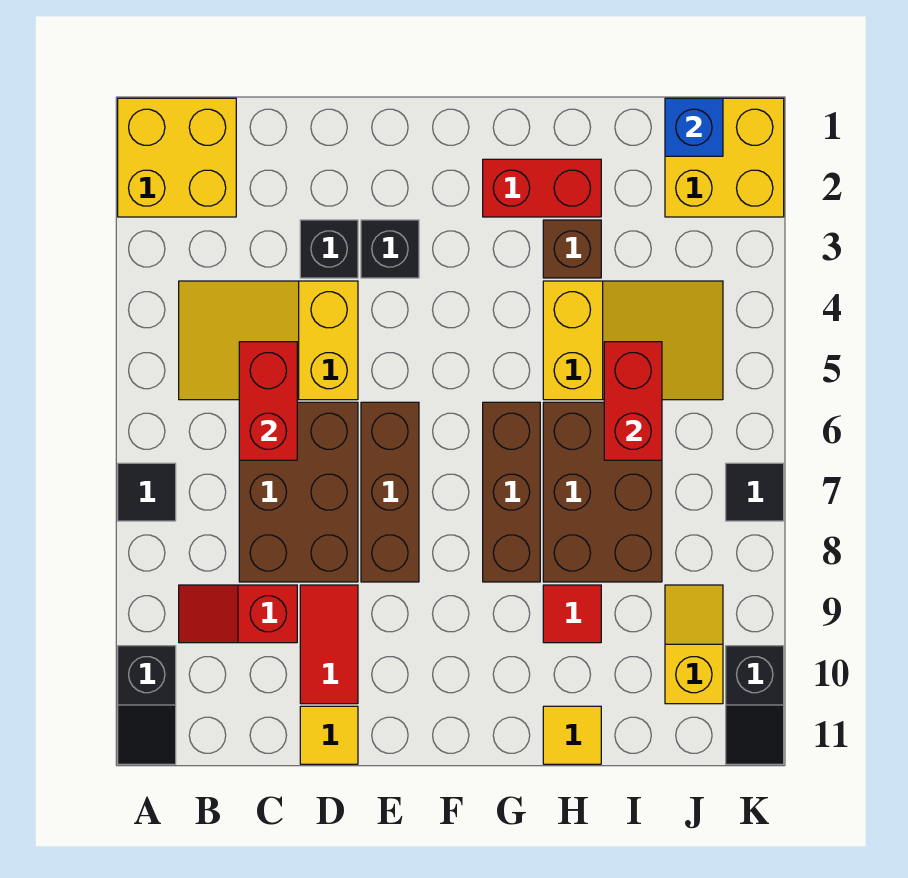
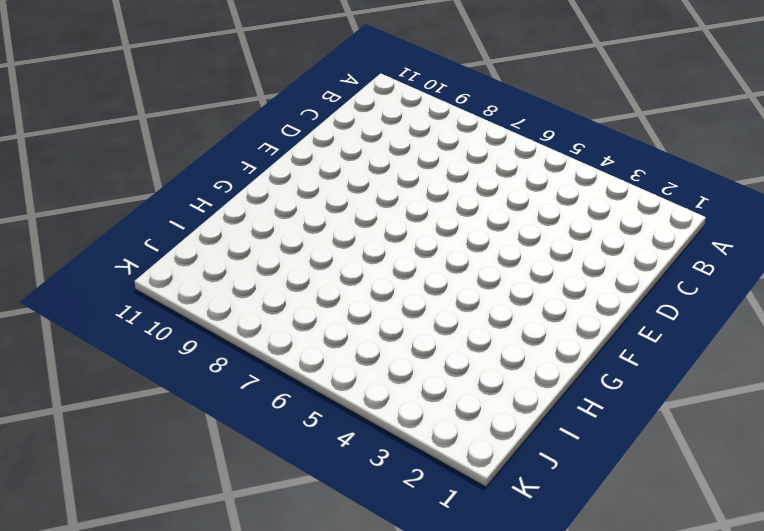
none -> yellow 2x2 brick [118,98,236,217]
none -> black 1x1 tile [118,463,176,521]
none -> black 1x2 slope [118,646,176,764]

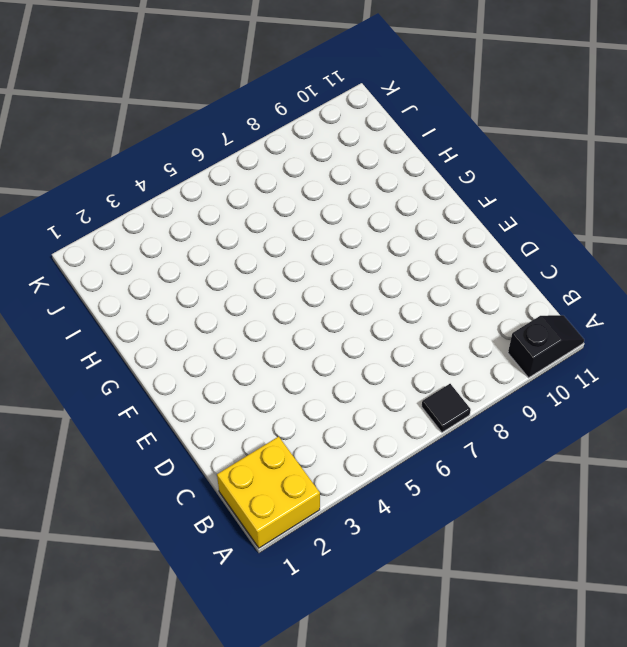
none -> yellow 2x3 slope [179,281,358,400]
none -> red 1x2 slope [179,585,297,643]
none -> brown 2x3 brick [239,402,358,582]

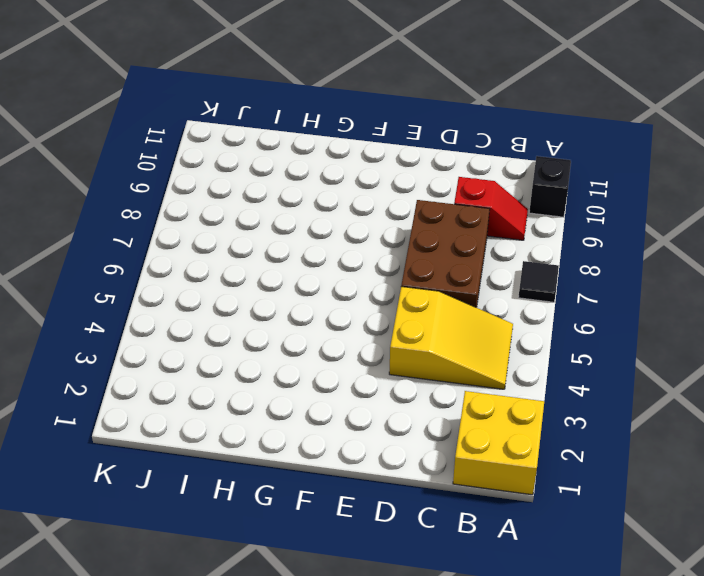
none -> black 1x1 brick [300,220,358,278]
none -> red 1x2 tile [300,585,358,704]
none -> yellow 1x1 tile [300,706,358,764]

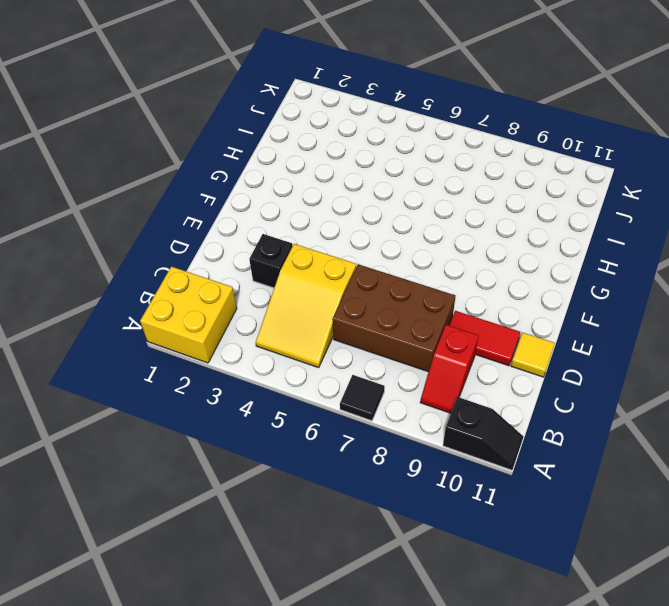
none -> black 1x1 brick [361,220,419,278]
none -> brown 1x3 brick [361,402,419,582]
none -> red 1x2 brick [483,159,601,217]

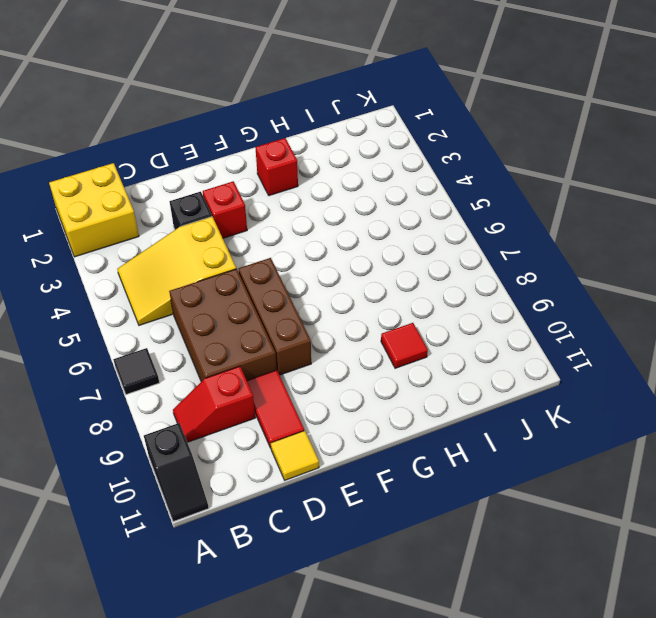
red 1x1 brick [203,181,247,238] -> black 1x1 brick [361,220,419,278]
red 1x1 brick [255,138,298,196] -> red 1x2 brick [483,159,601,217]
none -> brown 1x3 brick [483,402,540,582]
none -> brown 1x1 brick [543,220,601,278]
none -> yellow 2x3 slope [543,281,723,400]

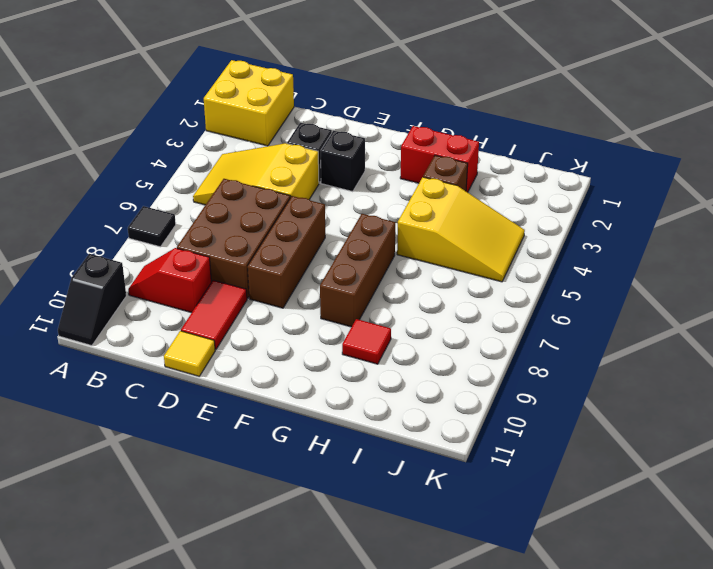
none -> brown 2x3 brick [543,402,662,582]
none -> yellow 1x1 tile [543,706,601,764]
none -> yellow 2x2 brick [665,98,784,217]

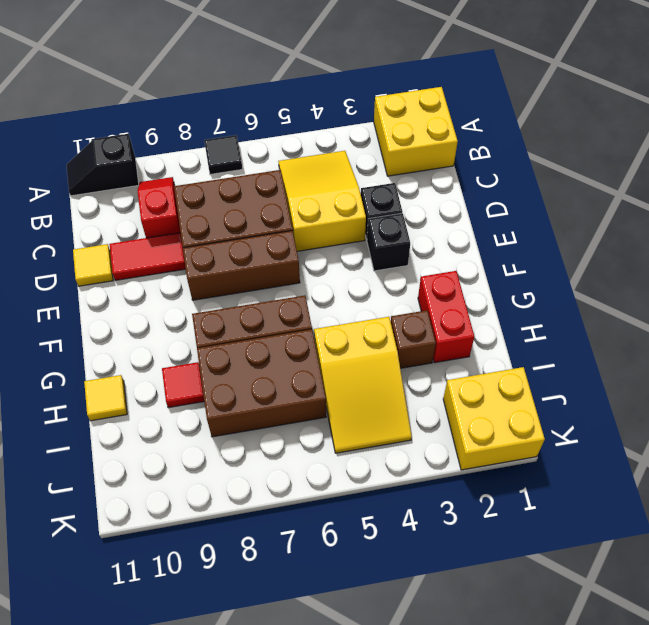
none -> yellow 1x2 slope [665,585,723,704]
none -> black 1x1 tile [726,463,784,521]
none -> black 1x2 slope [726,646,784,764]

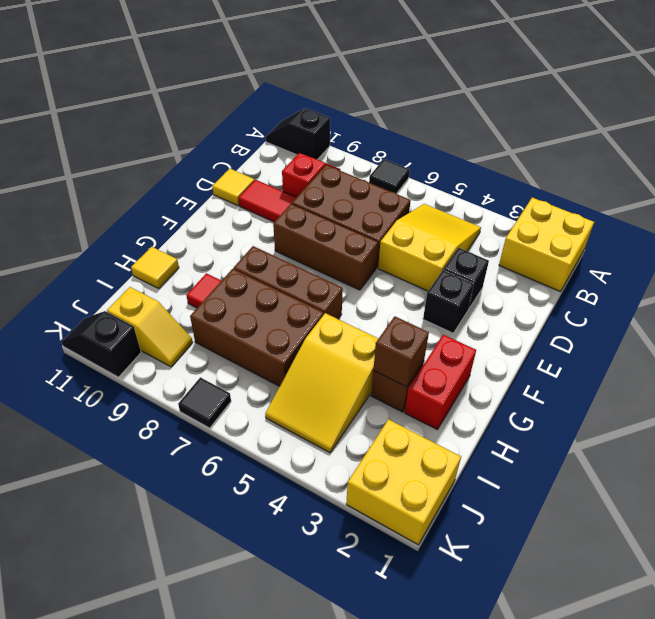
brown 1x1 brick [373,316,429,387] -> none
none -> red 1x2 brick [239,342,297,460]
none -> red 1x2 brick [604,342,662,460]
none -> blue 1x1 brick [665,98,723,156]

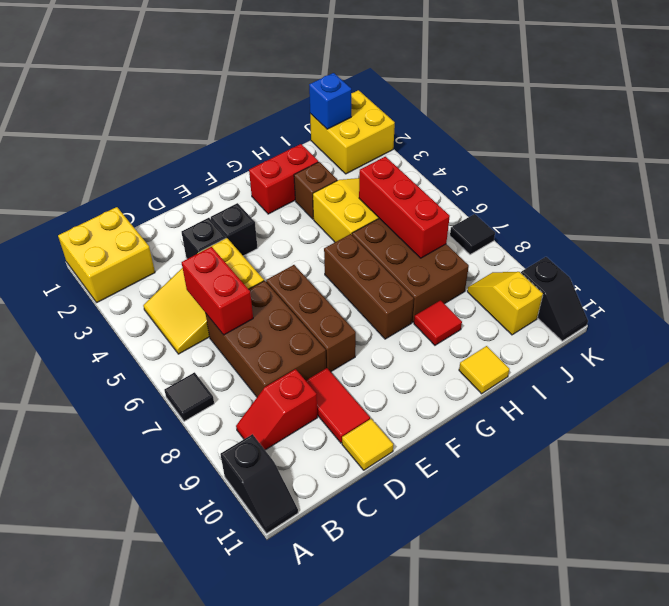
red 1x3 brick [359,157,450,258] -> red 1x2 brick [604,342,662,460]

